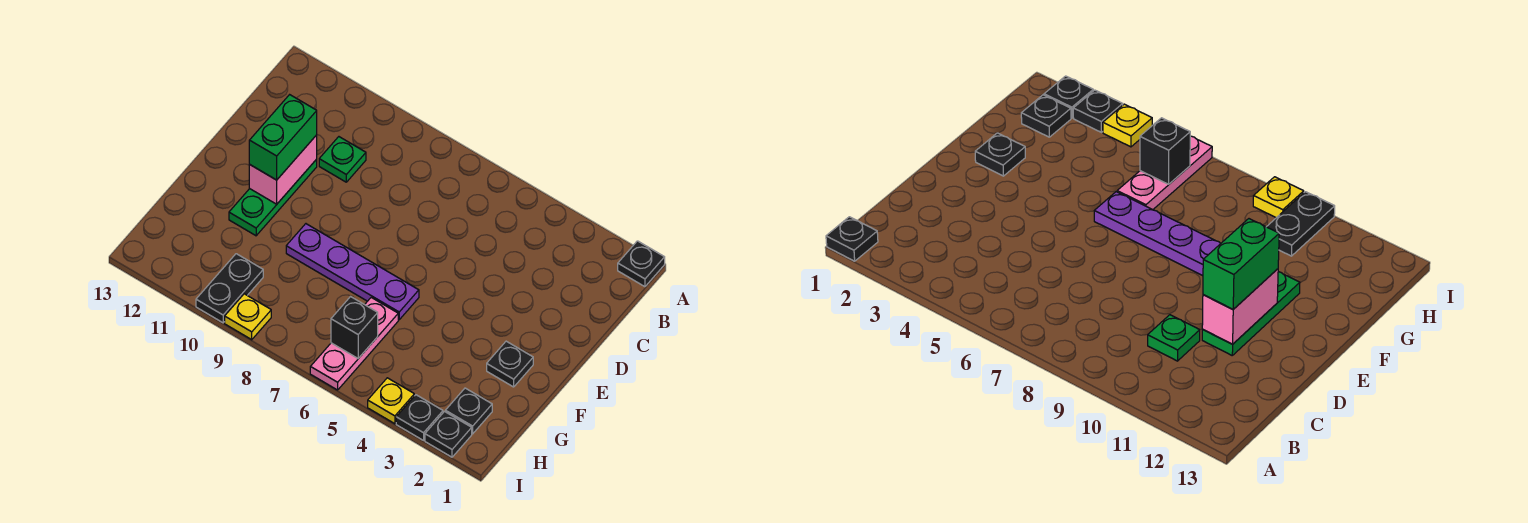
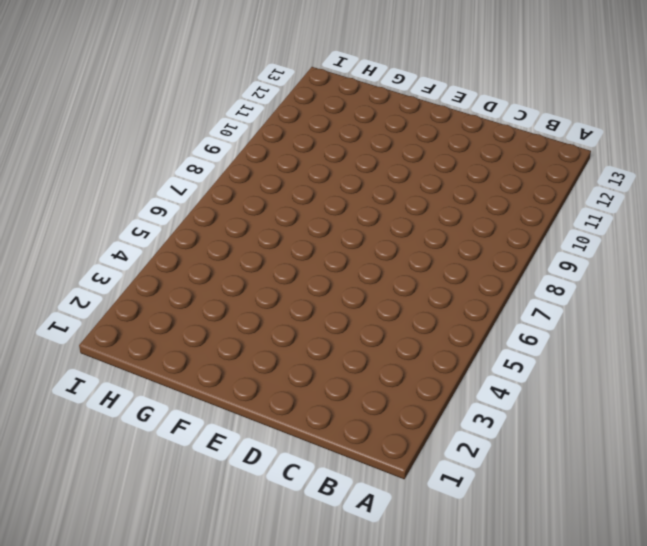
none -> black 1x1 plate [618,241,665,287]
none -> green 1x1 plate [319,137,366,182]
none -> green 1x3 plate [229,159,317,236]

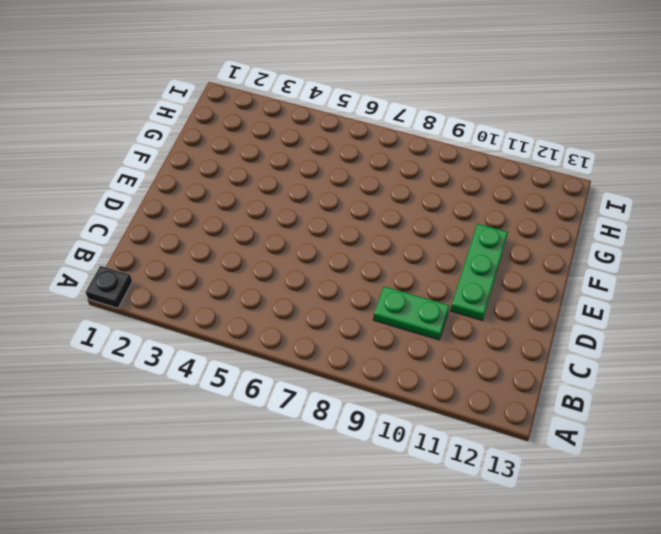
green 1x2 plate [373,286,449,340] -> green 1x1 plate [319,137,366,182]
none -> black 1x1 plate [487,341,533,387]
none -> purple 1x4 plate [286,224,419,320]
none -> pink 1x3 plate [310,298,398,390]

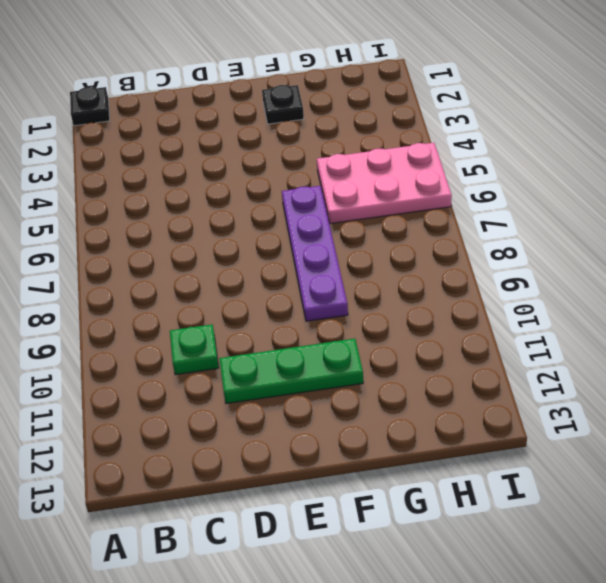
pink 2x3 plate [317,143,452,224] -> pink 1x3 plate [310,298,398,390]
none -> black 1x1 plate [445,388,492,434]
none -> black 1x2 plate [196,254,263,323]
none -> black 1x1 plate [425,412,472,457]

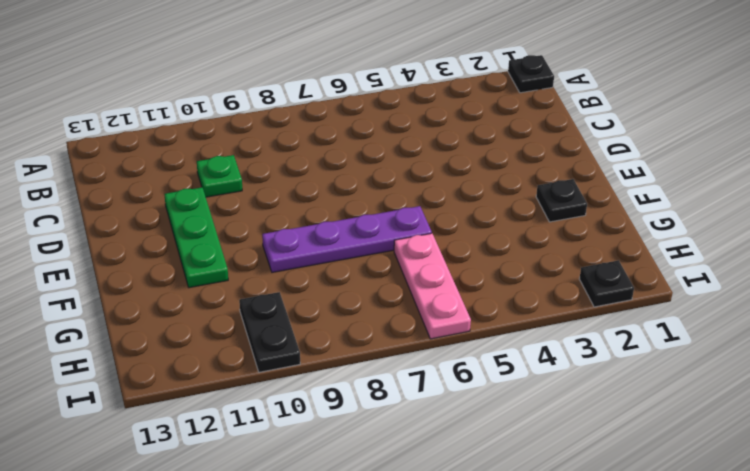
none -> black 1x1 plate [445,388,492,434]
none -> black 1x1 plate [396,395,443,440]
none -> yellow 1x1 plate [368,378,414,424]

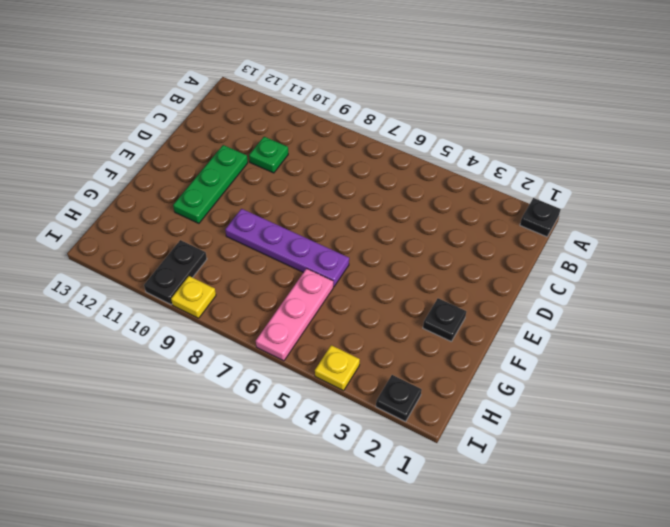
none -> black 1x1 plate [445,388,492,434]
none -> black 1x1 plate [396,395,443,440]
none -> pink 1x2 brick [249,135,317,204]

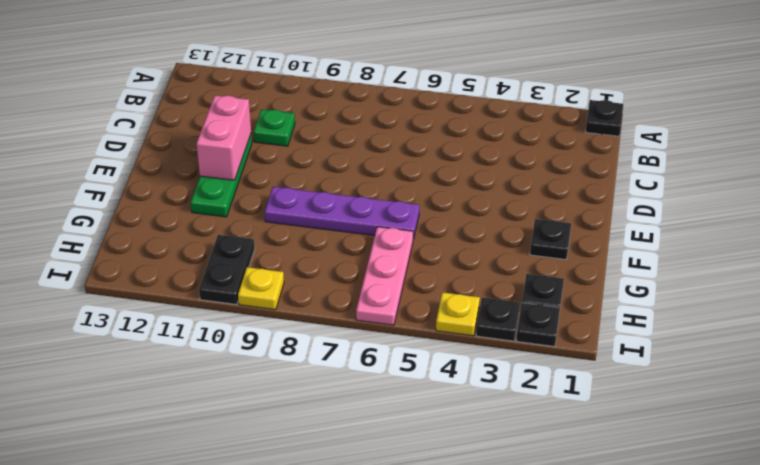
none -> black 1x1 brick [331,297,378,358]
none -> green 1x2 brick [249,95,317,180]

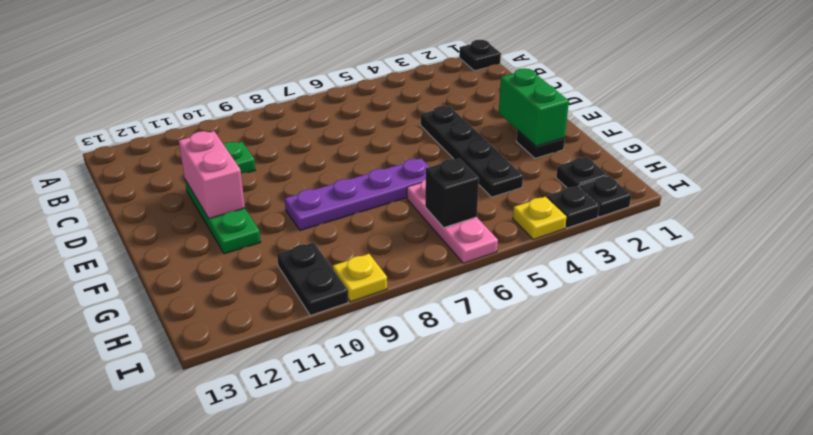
black 1x4 plate [421,106,523,197] -> none
green 1x2 brick [499,68,569,146] -> green 1x2 brick moved to [249,95,317,180]

